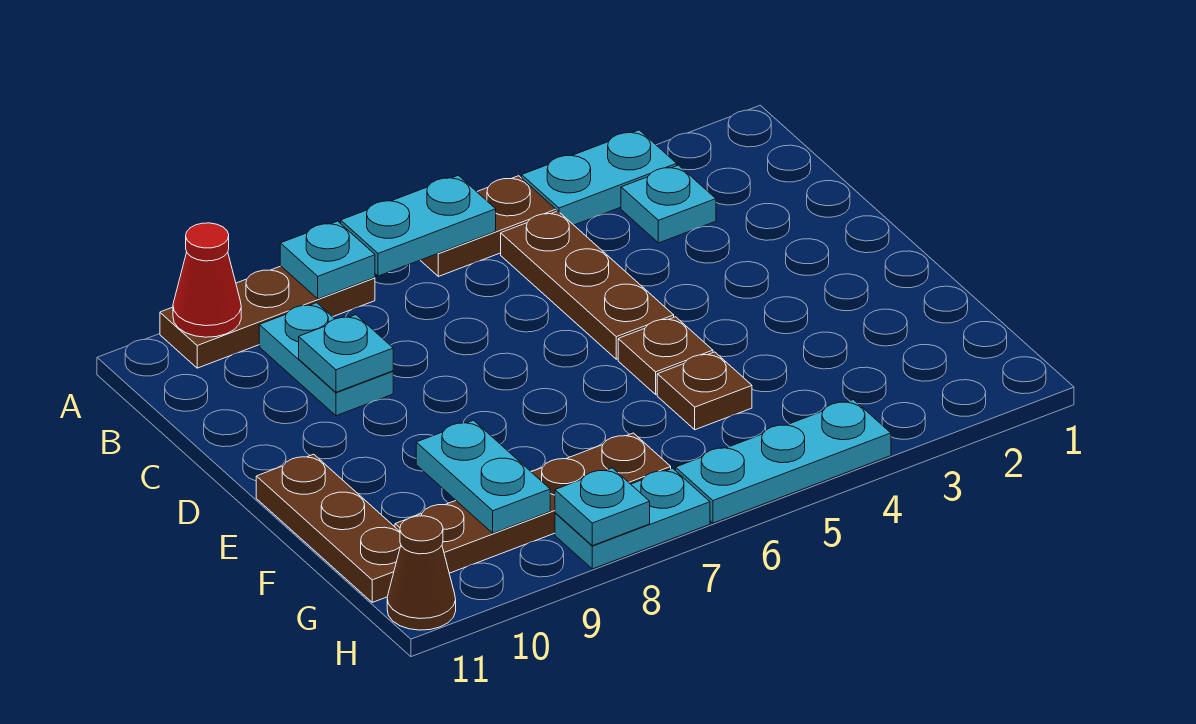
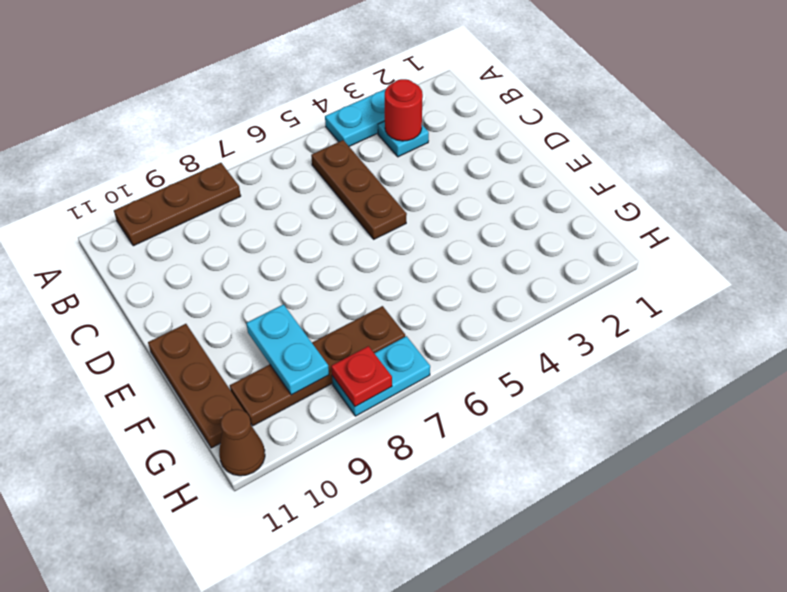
red 1x1 round brick [385,79,423,141] -> none
red 1x1 plate [331,346,392,407] -> cyan 1x1 plate [555,468,650,546]
none -> brown 1x2 plate [420,176,556,276]
none -> cyan 1x2 plate [259,303,393,416]
none -> brown 1x1 plate [618,317,713,394]

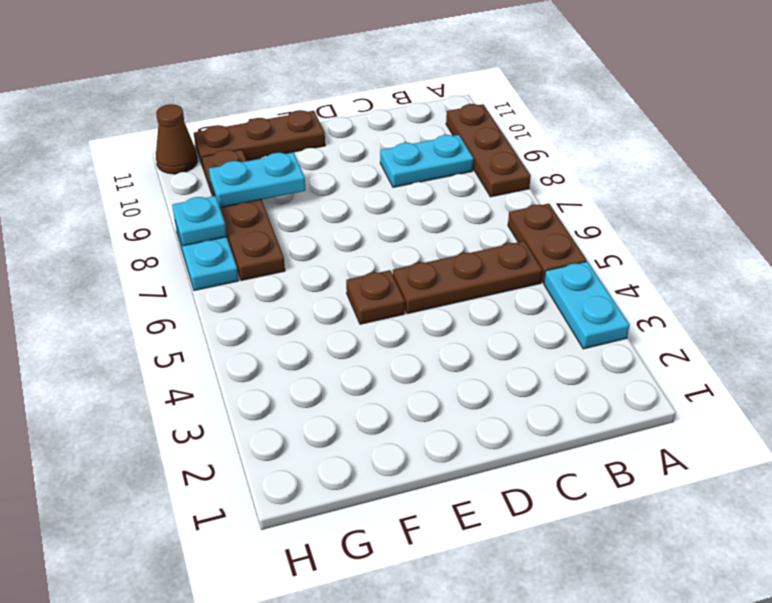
none -> cyan 1x1 plate [621,165,716,243]
none -> brown 1x1 plate [657,352,752,430]
none -> cyan 1x3 plate [676,400,891,523]

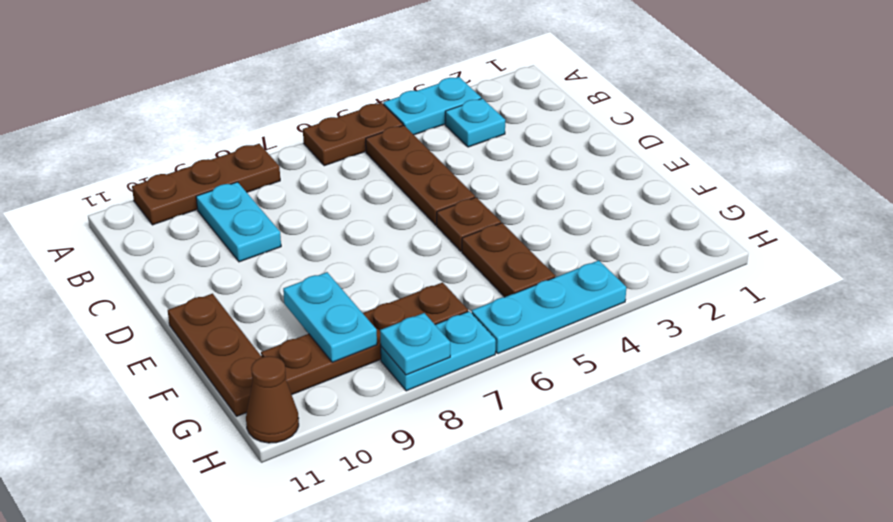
brown 1x2 plate [462,223,555,297] -> brown 1x1 plate [657,352,752,430]
none -> cyan 1x2 plate [341,175,496,276]
none -> cyan 1x1 plate [280,221,375,299]
none -> red 1x1 cone [173,223,241,337]

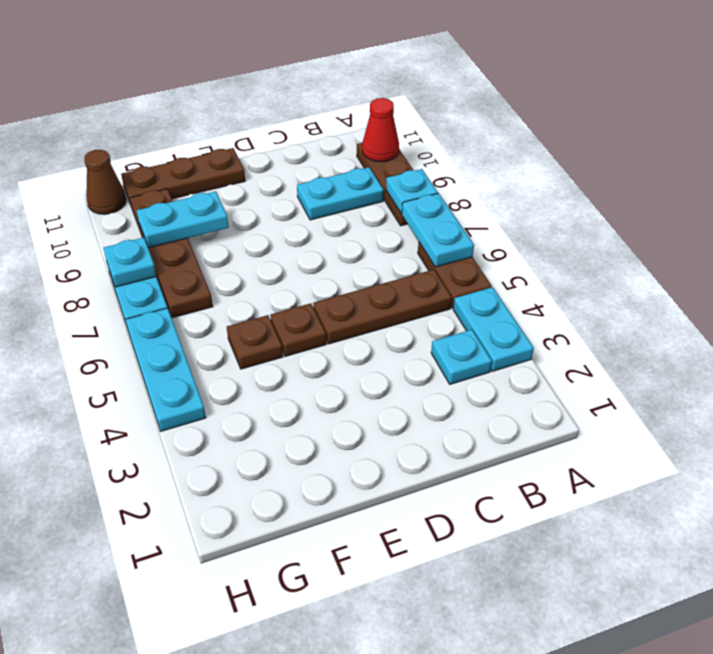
none -> cyan 1x1 plate [299,315,393,392]

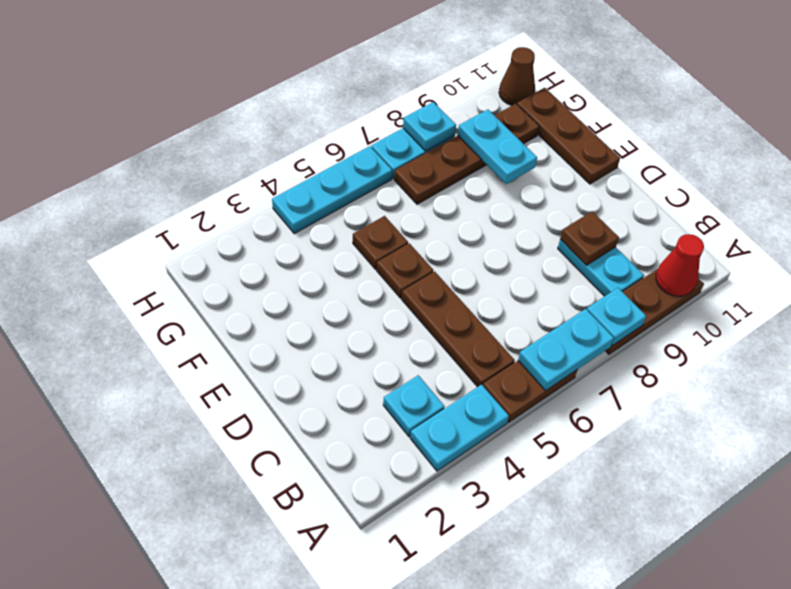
brown 1x1 plate [560,211,619,265] -> cyan 1x1 plate [299,315,393,392]

